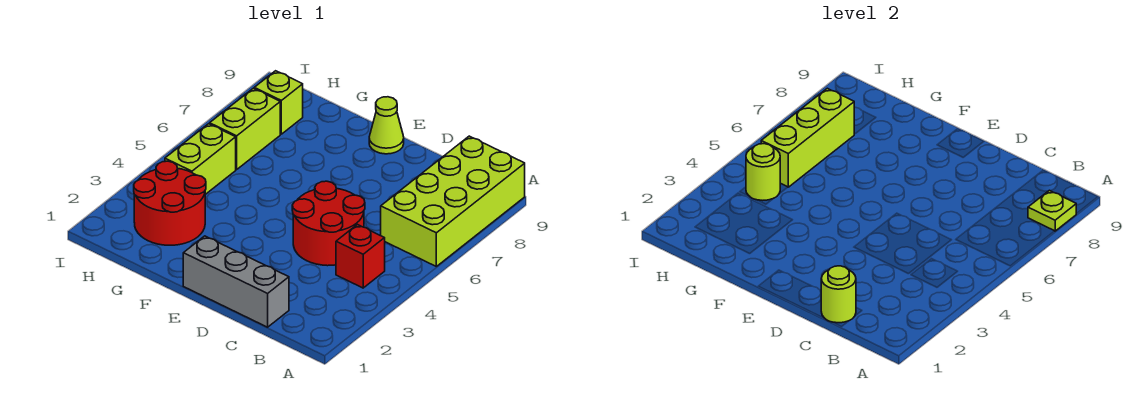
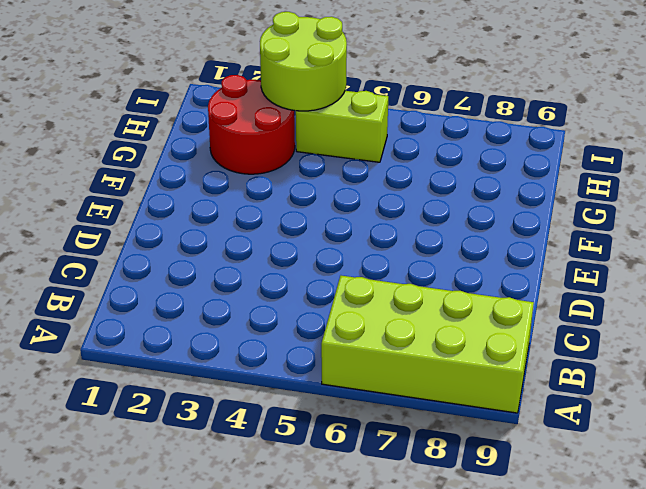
lime 2x2 round brick [260,12,347,111] -> lime 1x1 round brick [746,144,780,200]
none -> red 1x1 brick [336,225,385,288]
none -> grey 1x3 brick [183,236,289,327]
none -> red 2x2 round brick [292,181,365,266]

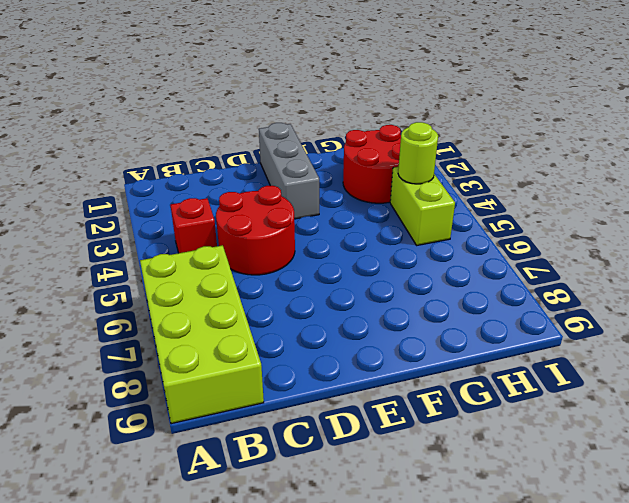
grey 1x3 brick [259,123,319,219] -> grey 1x3 brick turned to [183,236,289,327]
none -> lime 1x1 cone [369,97,404,154]
none -> lime 1x2 brick [210,88,280,169]
none -> lime 1x1 brick [254,71,303,134]

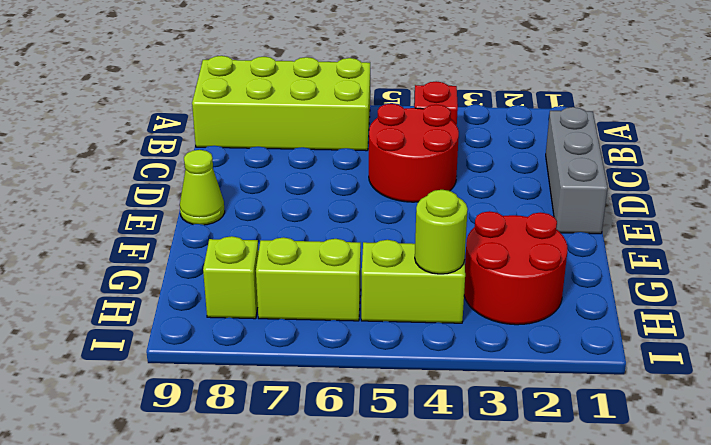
none -> lime 1x1 plate [1028,190,1076,231]
none -> lime 1x1 round brick [821,266,856,323]
none -> lime 1x3 brick [761,88,854,187]

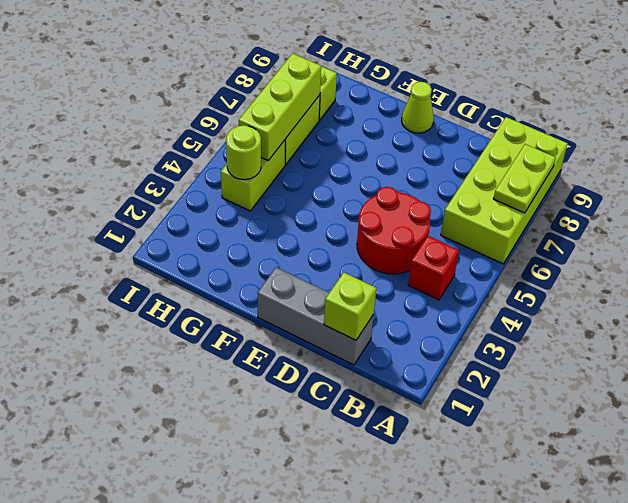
lime 1x2 plate [494,144,556,213] -> lime 1x1 plate [1028,190,1076,231]
lime 1x1 brick [324,273,376,340] -> lime 1x1 round brick [821,266,856,323]
none -> red 2x2 round brick [134,161,206,245]

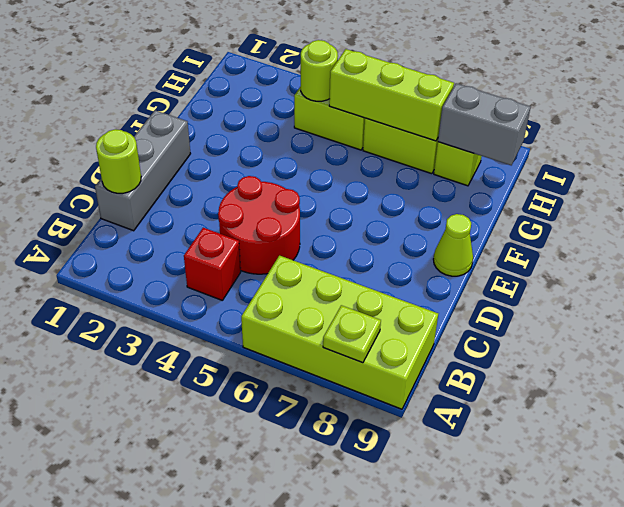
grey 1x2 brick [438,83,530,165] -> none
none -> red 2x2 round brick [134,161,206,245]

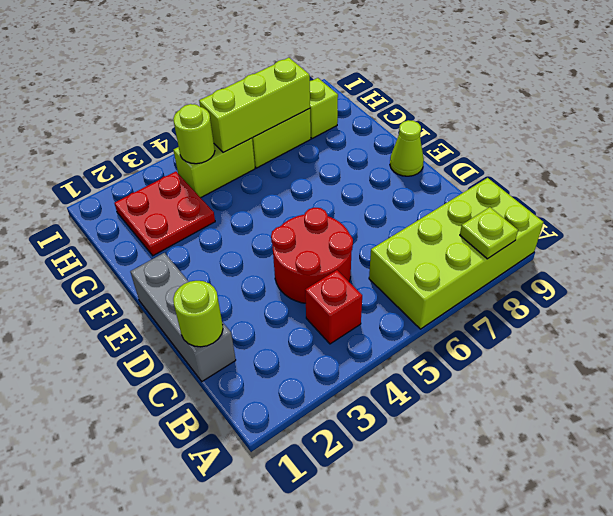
red 2x2 plate [115,172,215,256] -> red 2x2 round brick [134,161,206,245]

